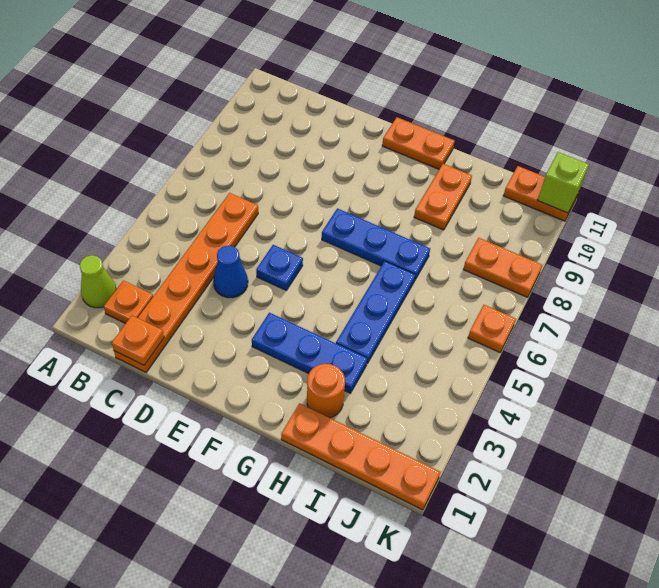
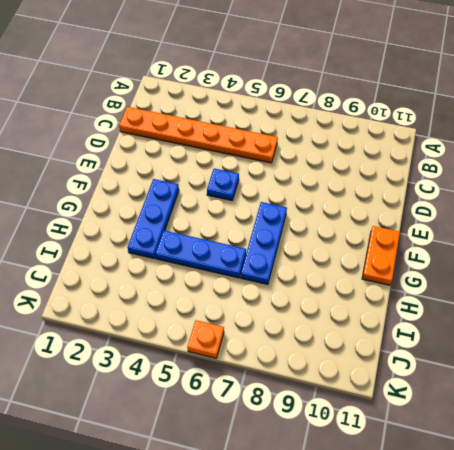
none -> lime 1x1 cone [80,255,116,308]
none -> orange 1x1 plate [104,281,153,324]
none -> blue 1x1 cone [213,245,248,298]

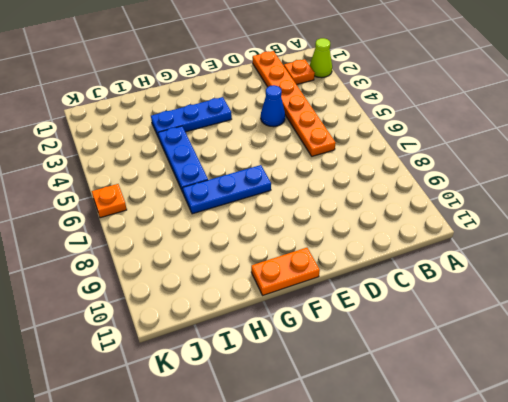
none -> blue 1x1 plate [256,245,303,291]
none -> orange 1x4 plate [281,403,440,510]
none -> orange 1x1 round brick [307,364,345,418]

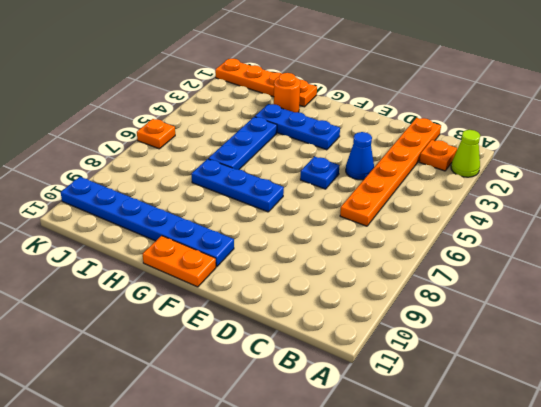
blue 1x6 plate [61,177,234,267] -> orange 1x2 plate [414,164,472,230]
none -> orange 1x2 plate [463,238,542,297]
none -> orange 1x2 plate [503,166,577,221]
none -> orange 1x1 plate [112,316,164,365]

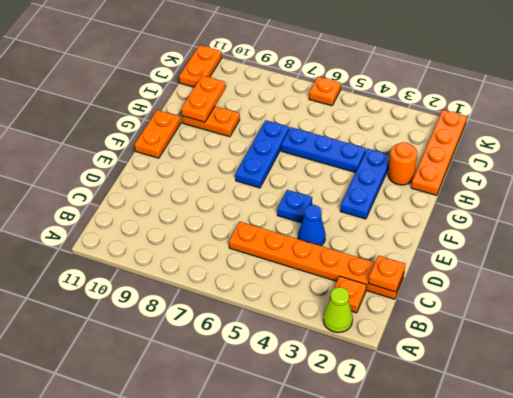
orange 1x2 plate [181,75,225,122] -> orange 1x2 plate moved to [463,238,542,297]
none -> lime 1x1 brick [538,152,589,213]

